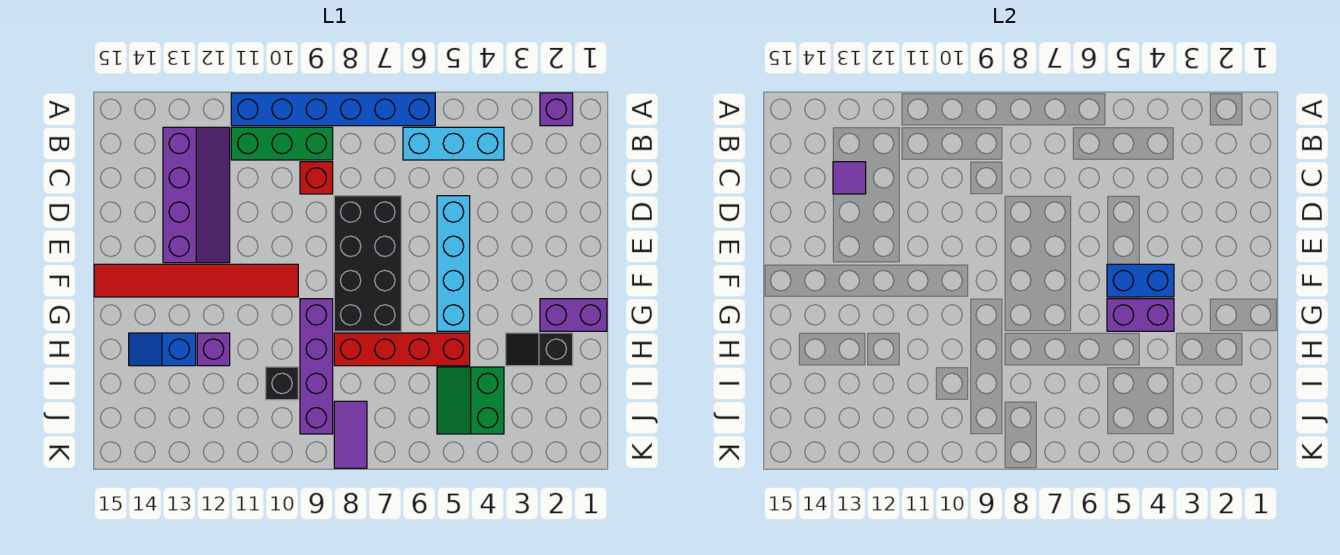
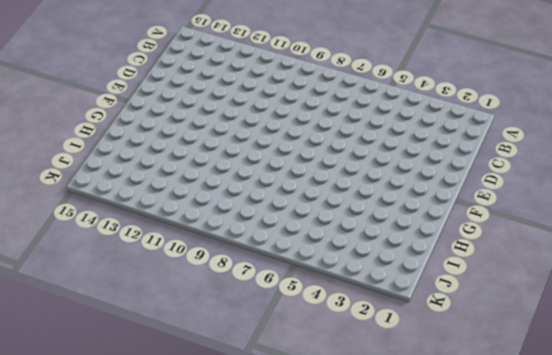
none -> purple 1x1 brick [540,93,573,126]
none -> blue 1x6 brick [231,93,435,126]
none -> cyan 1x3 brick [403,127,504,160]

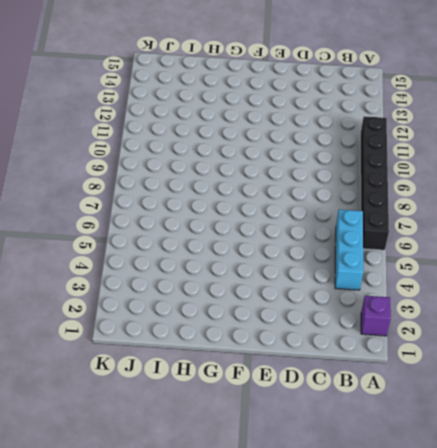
black 1x6 brick [360,116,389,250] -> blue 1x6 brick [231,93,435,126]
none -> green 1x3 brick [231,127,333,160]
none -> purple 2x4 slope [163,127,230,263]
none -> red 1x1 brick [300,162,333,194]

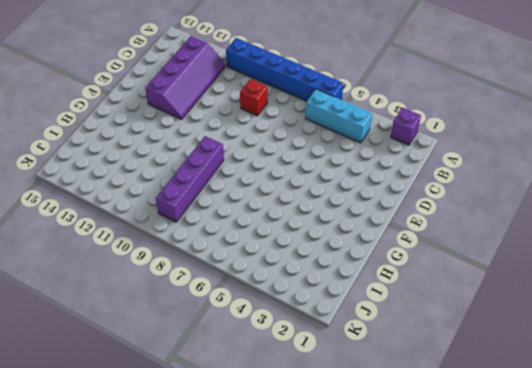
none -> green 1x3 brick [231,127,333,160]
none -> cyan 1x4 brick [437,196,470,331]
none -> black 2x4 brick [334,196,401,331]

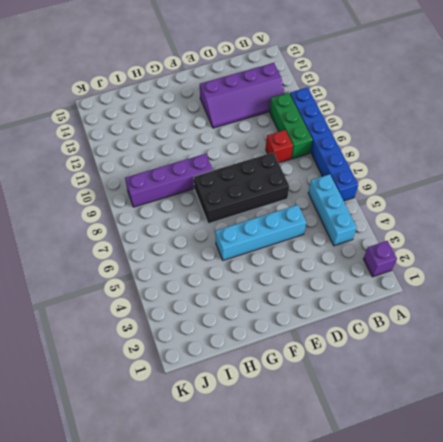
none -> red 1x6 tile [94,264,298,297]
none -> purple 1x2 brick [540,299,607,331]
none -> black 1x2 slope [506,333,573,366]

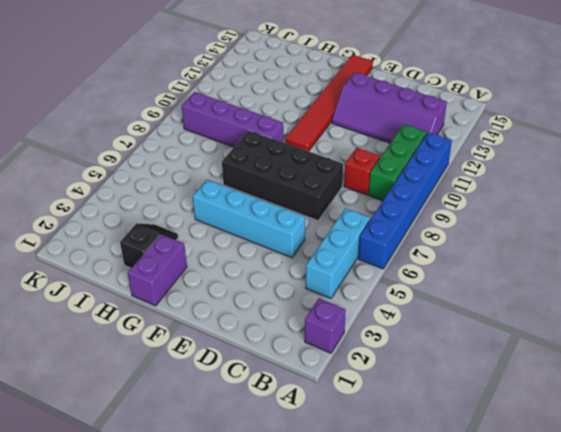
none -> red 1x4 brick [334,333,470,366]
none -> purple 1x1 brick [197,333,230,366]
none -> blue 1x2 slope [129,333,196,366]

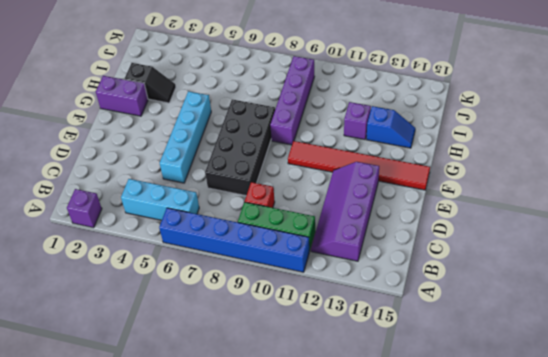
none -> red 1x4 brick [334,333,470,366]
none -> green 2x2 slope [437,367,504,434]
none -> black 1x1 brick [266,367,298,400]

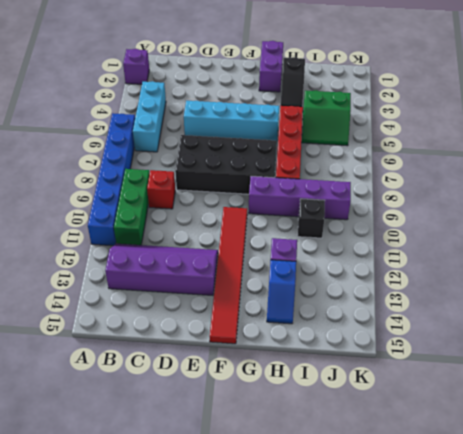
none -> purple 1x2 tile [334,401,367,468]
none -> purple 1x1 tile [833,162,866,194]
none -> blue 1x2 brick [1107,264,1174,297]

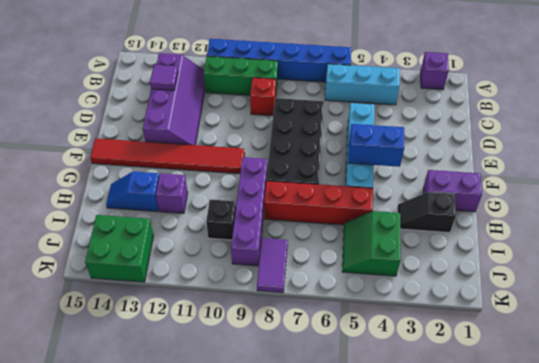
green 2x2 brick [85,215,153,282] -> none
none -> purple 1x2 brick [1107,299,1174,331]

